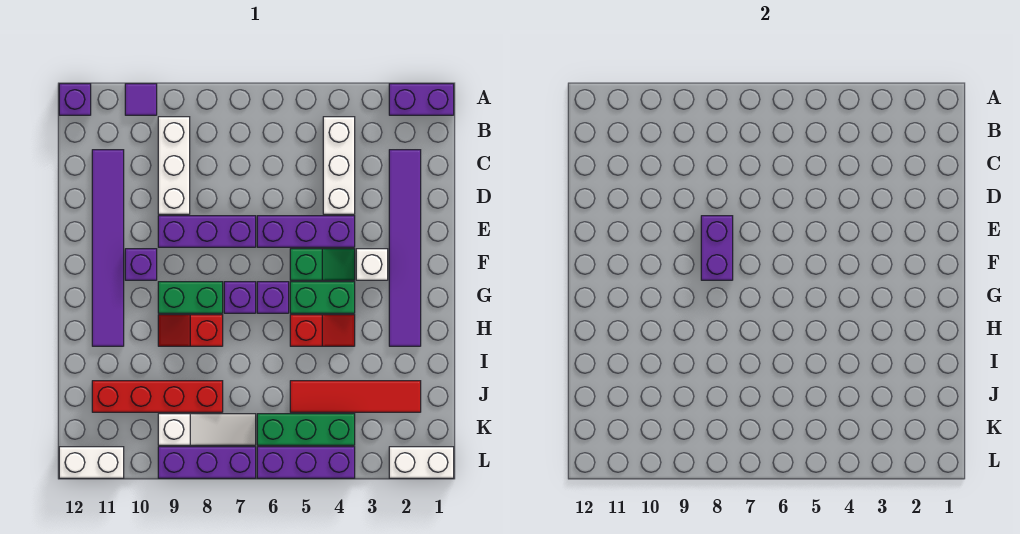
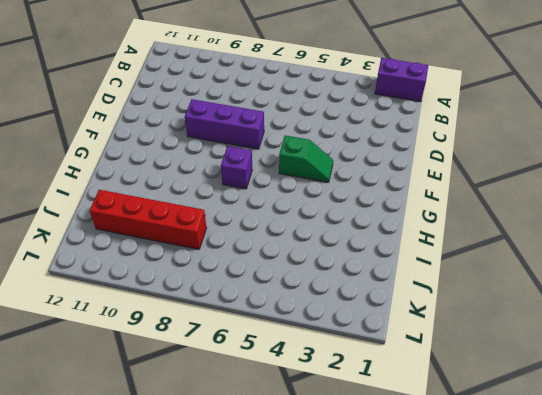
none -> purple 1x1 tile [125,84,157,115]
none -> purple 1x1 brick [59,84,91,115]
none -> white 1x3 brick [323,117,355,214]

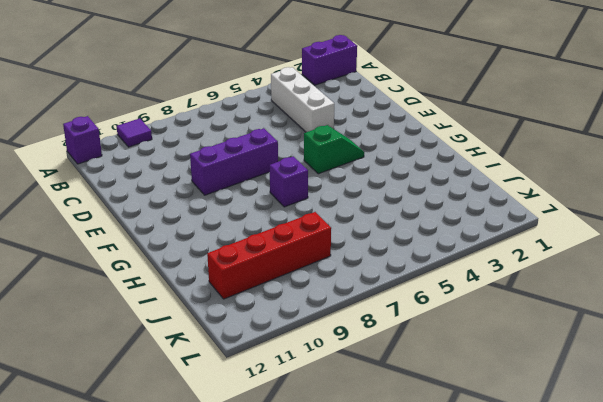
none -> white 1x3 brick [158,117,190,214]
none -> purple 1x6 tile [389,150,421,346]
none -> purple 1x6 tile [92,150,124,346]

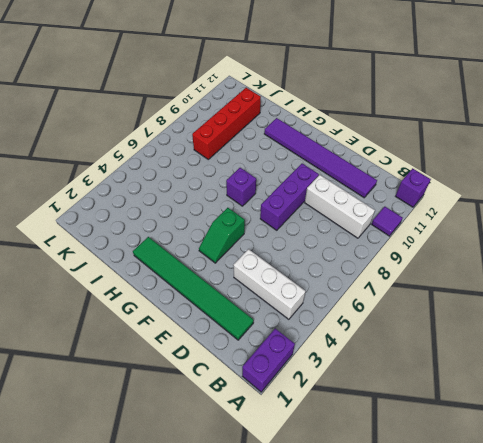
green 1x6 tile [133,237,254,340] -> purple 1x6 tile [389,150,421,346]
none -> purple 1x3 brick [257,216,355,247]
none -> white 1x1 brick [356,249,388,280]
none -> purple 1x1 brick [125,249,157,280]

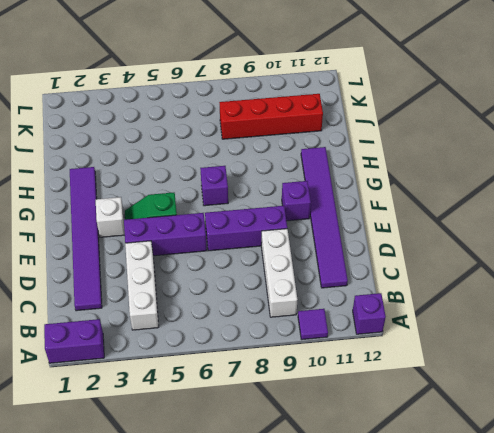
none -> green 1x2 brick [290,282,355,313]
none -> purple 1x1 brick [257,282,289,313]
none -> green 1x2 brick [158,282,223,313]

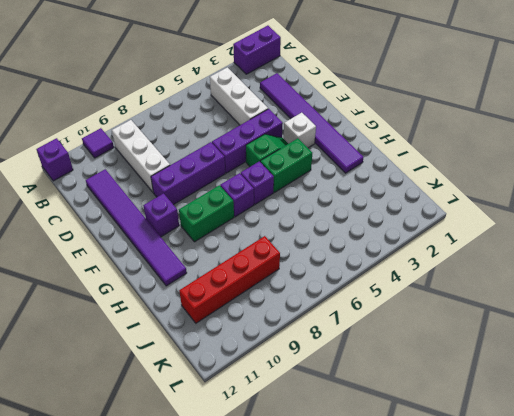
none -> red 1x2 slope [290,315,355,346]
none -> red 1x2 slope [158,315,223,346]
none -> red 1x4 tile [290,381,421,412]

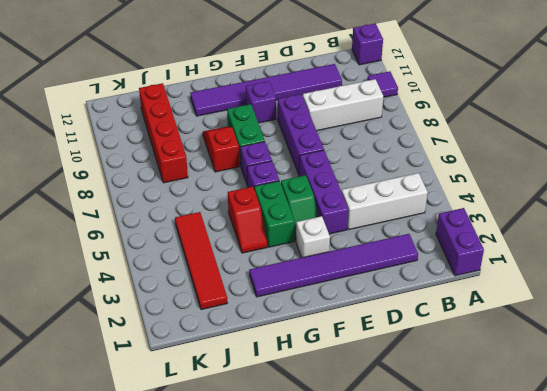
none -> green 1x3 brick [257,414,355,445]
none -> white 1x3 slope [158,414,256,445]
none -> white 1x2 brick [389,447,454,478]

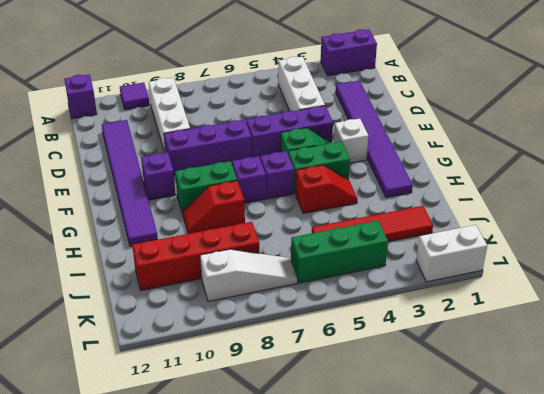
none -> purple 1x3 brick [257,447,355,478]
none -> purple 1x3 brick [158,447,256,478]
none -> white 1x2 brick [59,447,124,478]

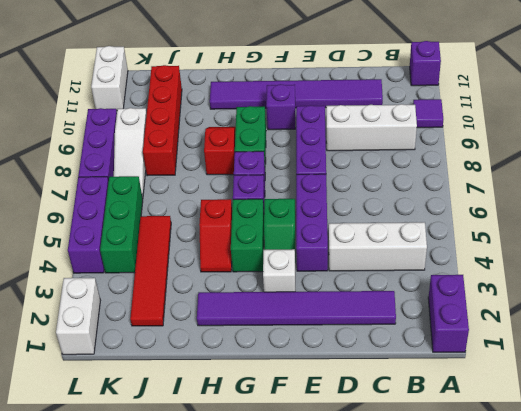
none -> purple 1x2 brick [701,216,733,280]

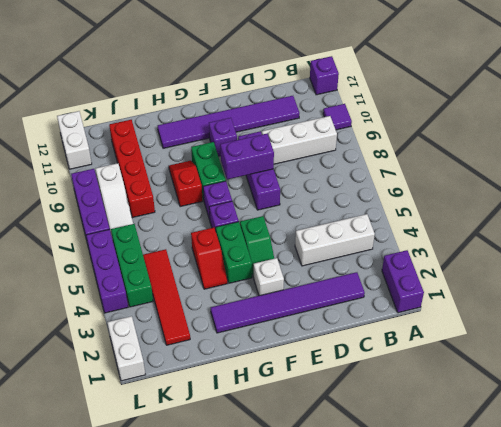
none -> purple 1x3 brick [257,216,355,247]

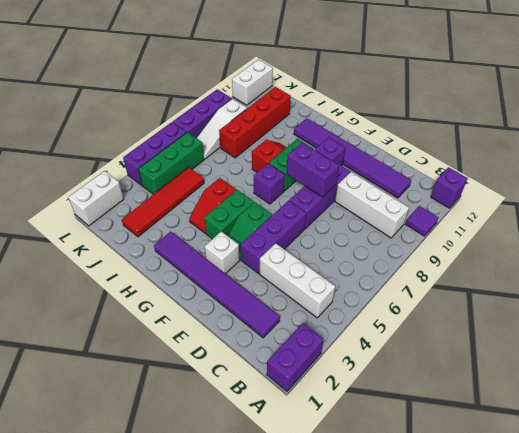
none -> purple 1x1 brick [257,282,289,313]

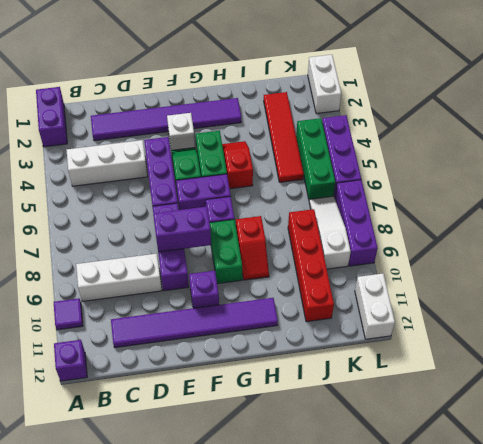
purple 1x2 brick [176,174,231,210] -> purple 1x1 brick [257,282,289,313]

